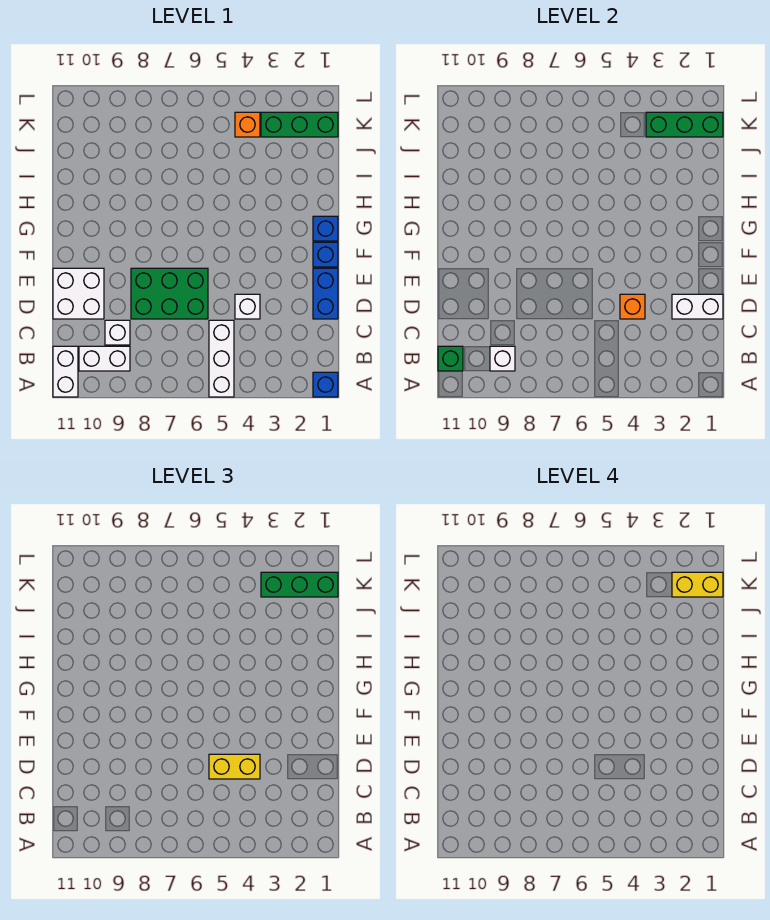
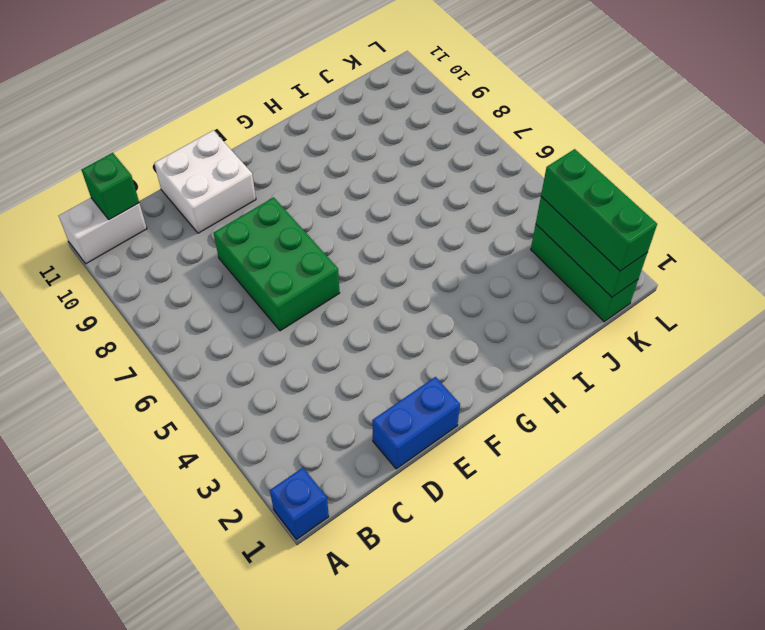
none -> white 1x3 brick [209,320,234,397]
none -> white 1x2 brick [79,346,130,371]
none -> white 1x1 brick [105,320,130,345]

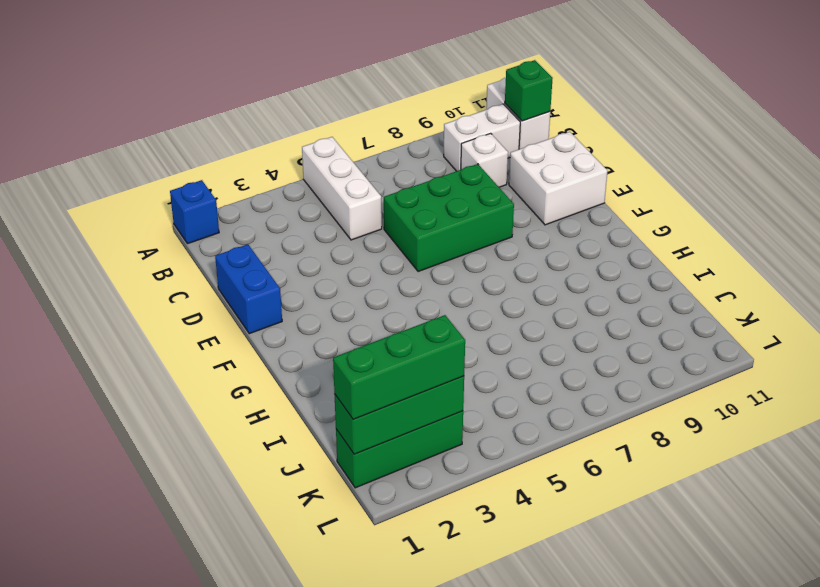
none -> white 1x1 brick [235,294,260,319]
none -> blue 1x1 brick [313,242,338,267]
none -> blue 1x1 brick [313,216,338,241]

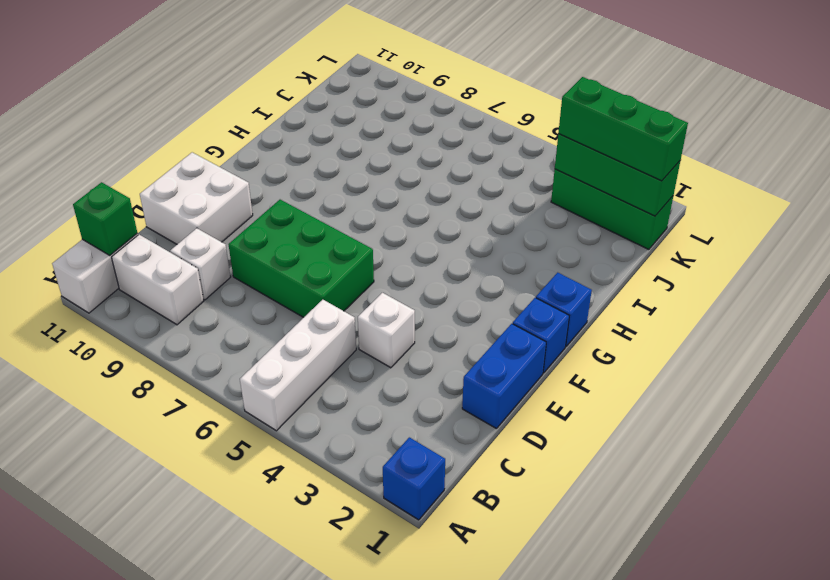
none -> orange 1x1 brick [235,112,260,137]
none -> white 1x1 brick [490,346,515,371]
none -> white 1x2 brick [672,294,723,319]

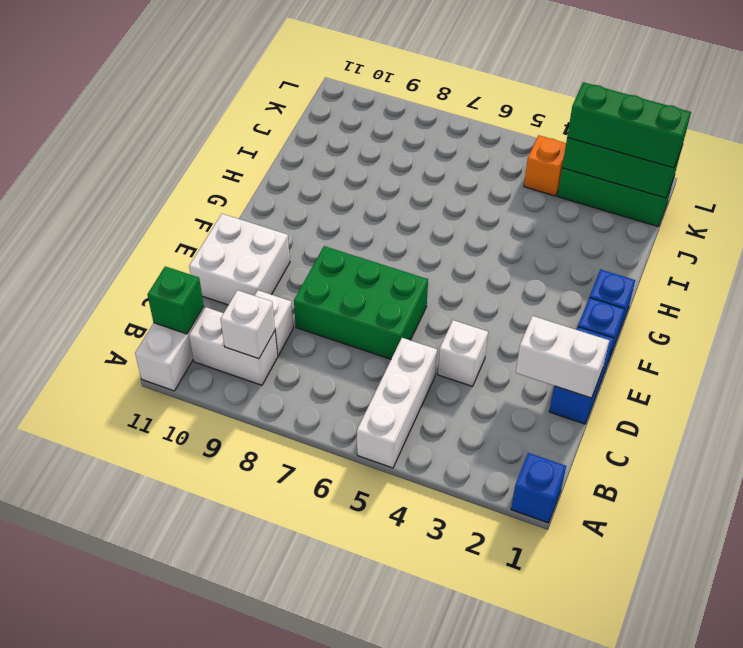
none -> orange 1x1 brick [620,294,645,319]
none -> yellow 1x2 brick [209,754,260,779]
none -> yellow 1x2 brick [672,572,723,597]

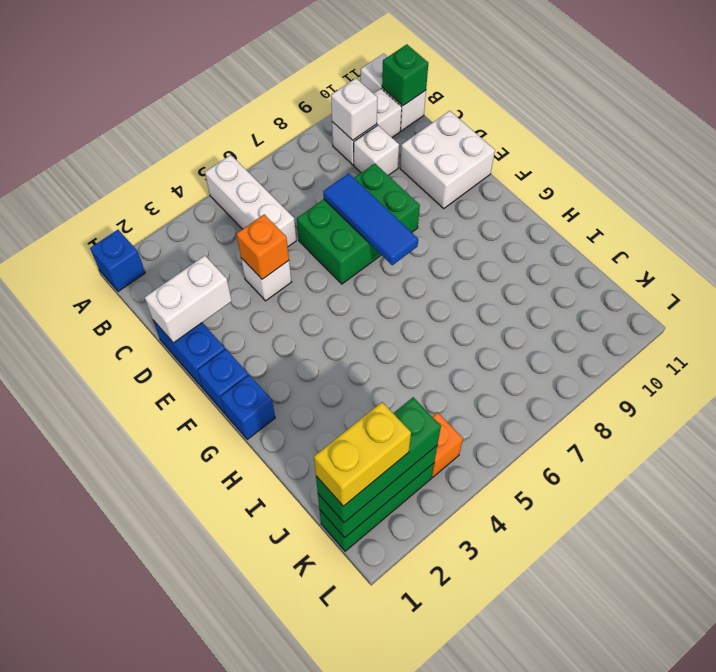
blue 1x3 tile [323,173,418,265] -> none
none -> yellow 1x2 brick [209,754,260,779]

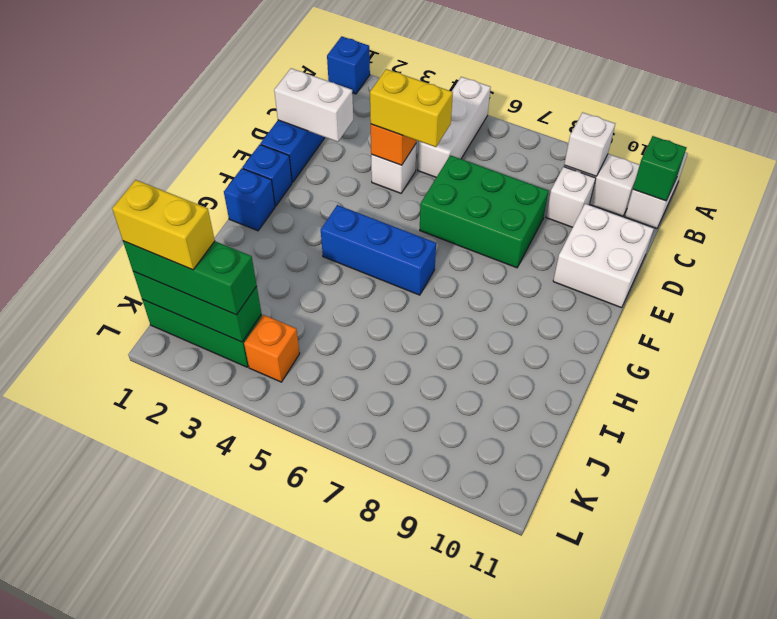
blue 1x3 brick [321,205,436,295] -> none

